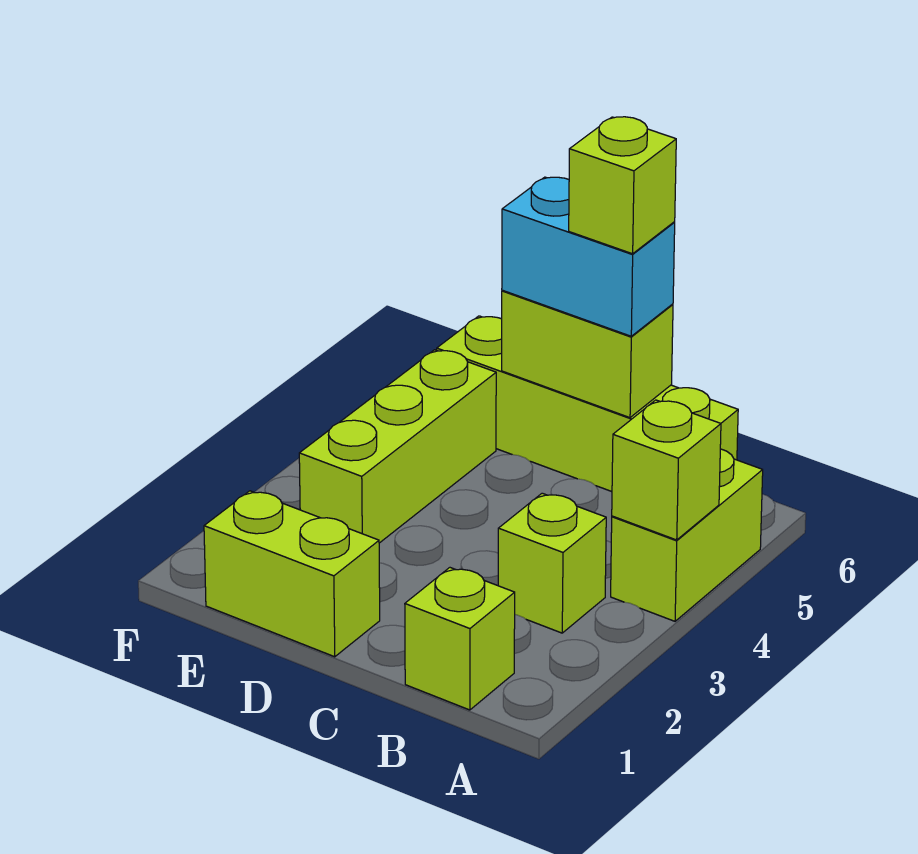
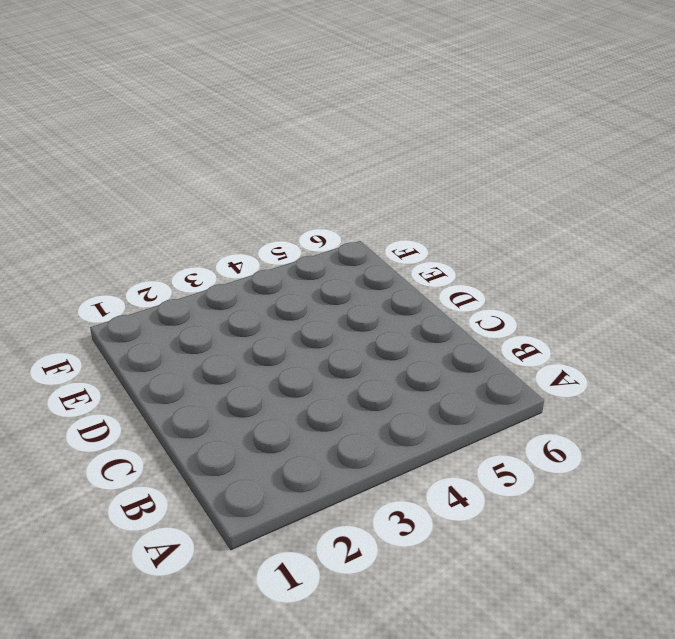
none -> lime 1x2 brick [611,449,763,621]
none -> lime 1x1 brick [405,568,515,710]

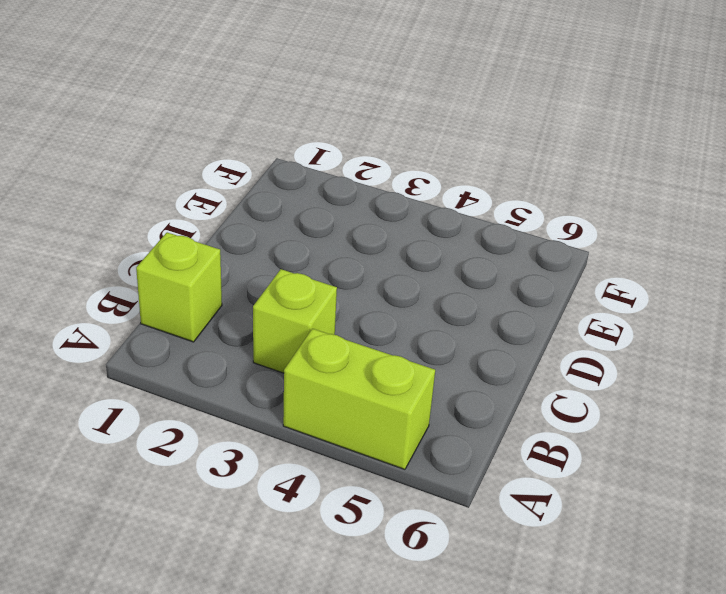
none -> lime 1x4 brick [437,316,738,492]
none -> lime 1x2 brick [204,491,380,657]

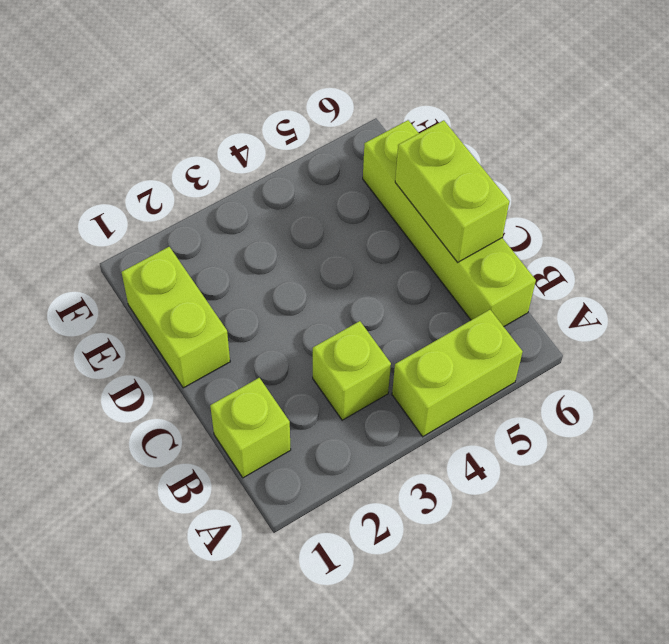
none -> lime 1x3 brick [299,350,496,543]
none -> lime 1x1 brick [612,400,721,540]

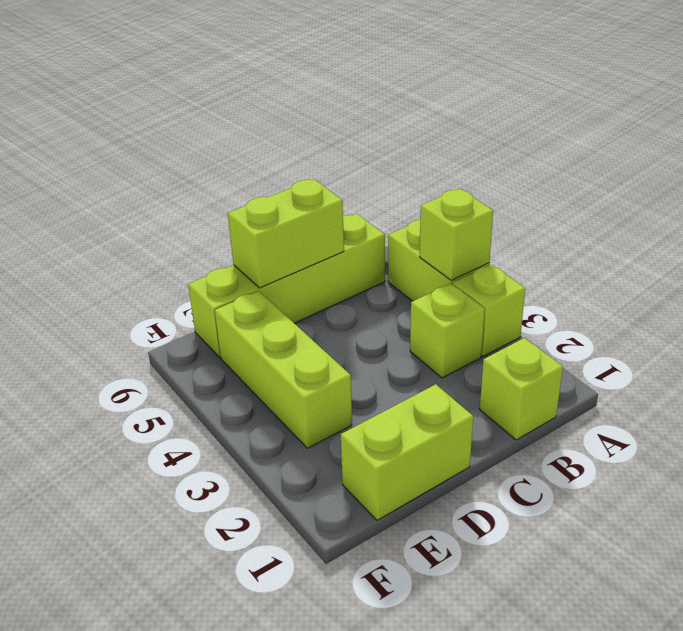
lime 1x1 brick [453,264,525,356] -> lime 1x1 brick moved to [569,117,676,254]
none -> cyan 1x2 brick [502,177,675,336]

